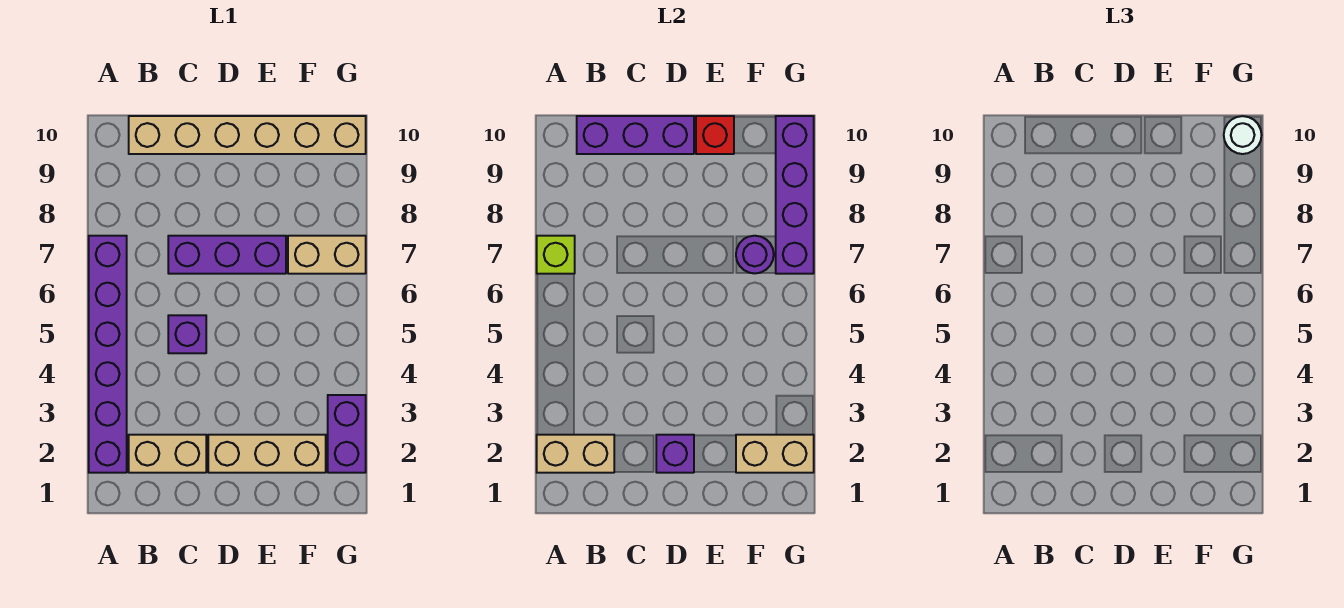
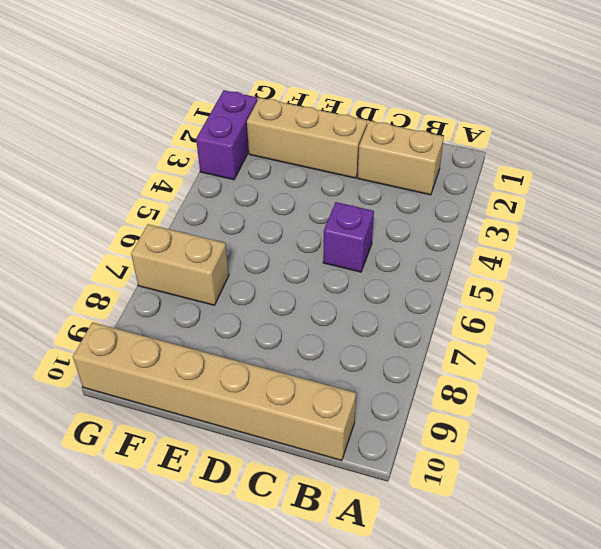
none -> purple 1x6 brick [89,236,127,473]
none -> purple 1x3 brick [168,236,286,274]
none -> tan 1x2 brick [537,435,614,473]

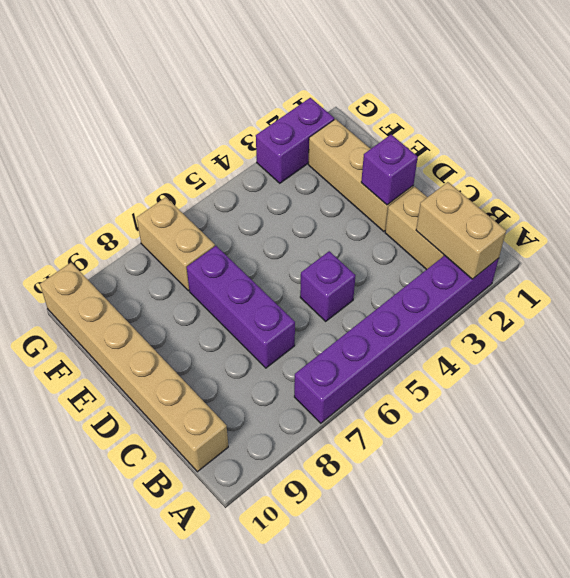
none -> lime 1x1 brick [537,236,575,274]
none -> purple 1x3 brick [577,116,694,154]
none -> red 1x1 brick [696,116,734,154]

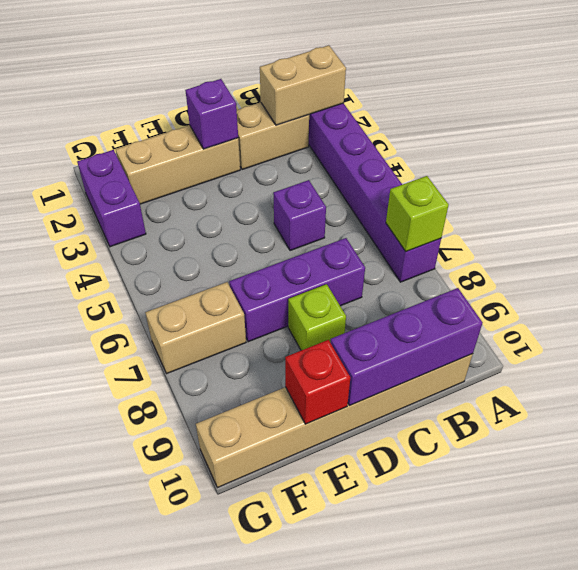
lime 1x1 brick [288,284,346,350] -> none
none -> tan 1x2 brick [736,435,814,473]
none -> purple 1x1 round brick [736,236,774,273]
none -> purple 1x4 brick [776,116,814,274]

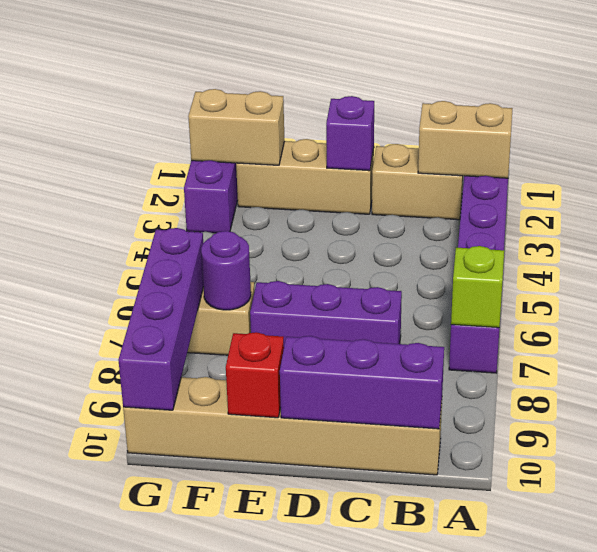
none -> purple 1x1 brick [168,315,206,353]
none -> white 1x1 round brick [1224,116,1262,154]

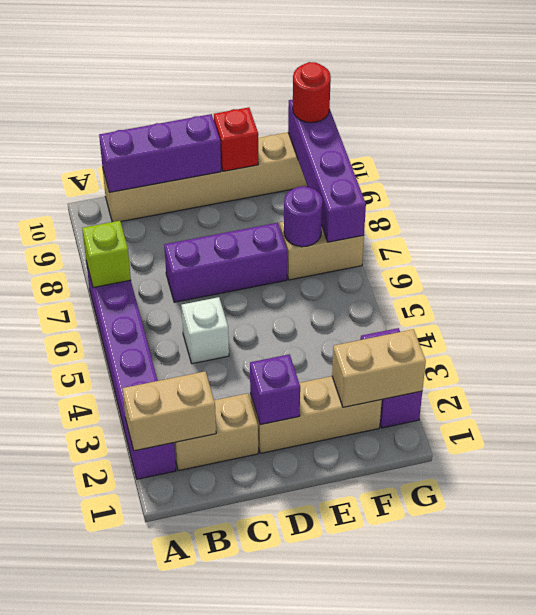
white 1x1 brick [181,297,229,364] -> purple 1x1 brick [168,315,206,353]
red 1x1 round brick [293,62,331,123] -> white 1x1 round brick [1224,116,1262,154]

